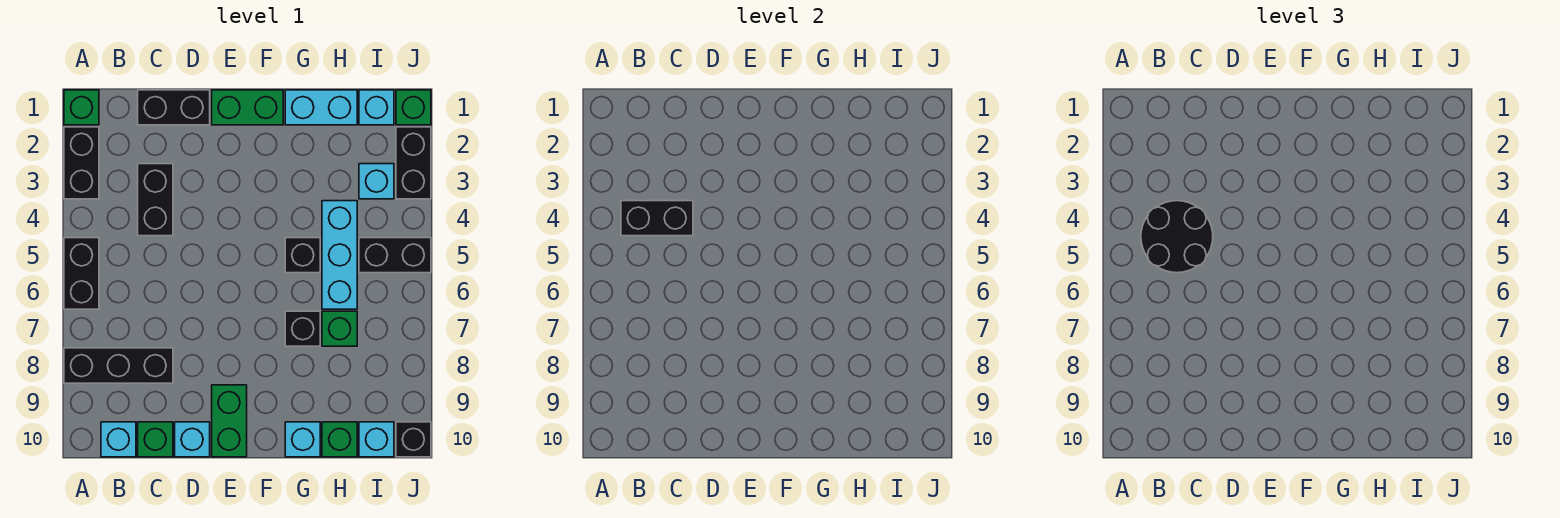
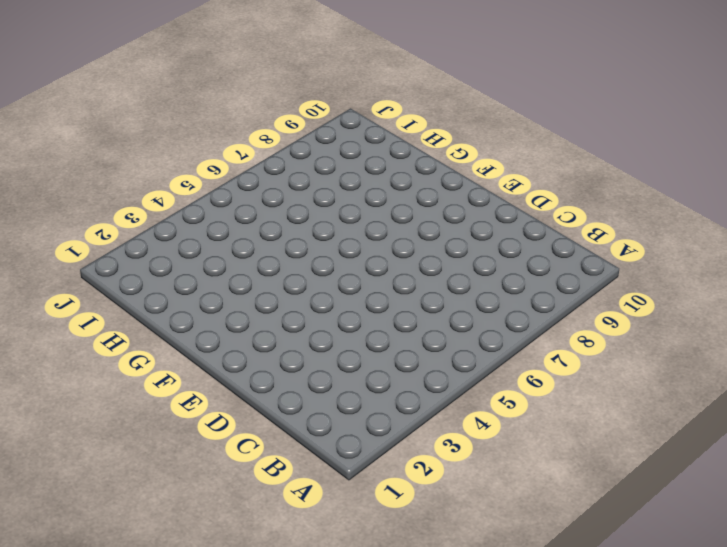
none -> green 1x1 brick [64,90,99,125]
none -> black 1x2 brick [64,127,99,199]
none -> black 1x2 brick [64,238,99,309]

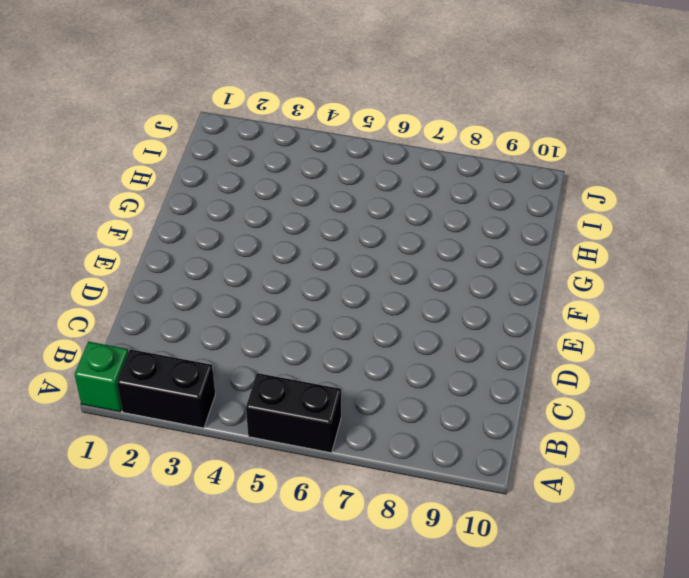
none -> black 1x3 brick [64,348,173,383]
none -> cyan 1x1 brick [101,422,136,457]
none -> black 1x2 brick [138,90,210,125]

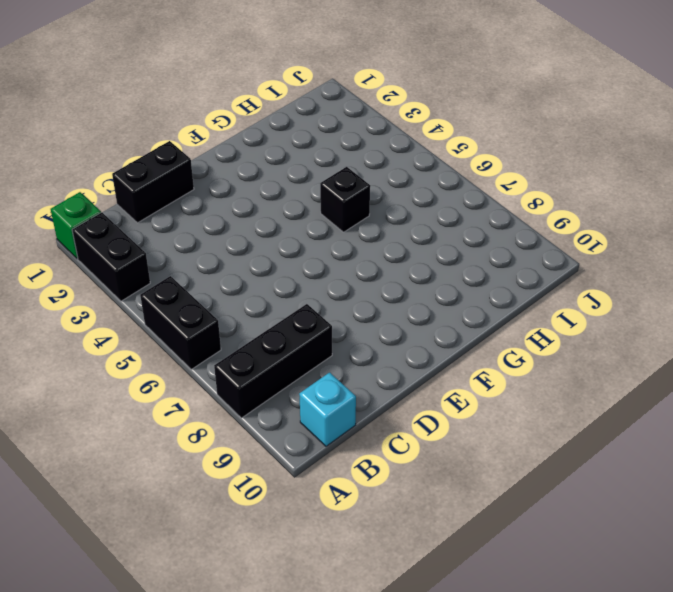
none -> black 1x2 brick [138,164,173,236]
none -> green 1x1 brick [138,422,173,457]
none -> cyan 1x1 brick [175,422,210,457]

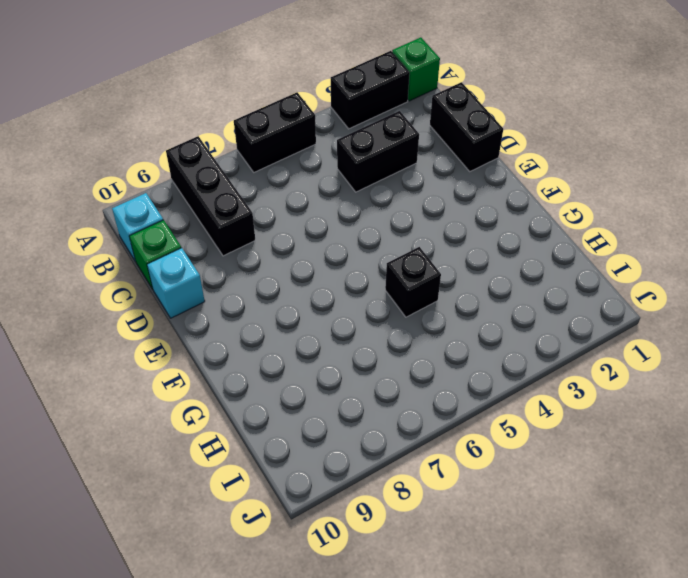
none -> green 1x2 brick [212,90,283,125]
none -> green 1x2 brick [212,385,247,457]
none -> cyan 1x2 brick [285,90,357,125]

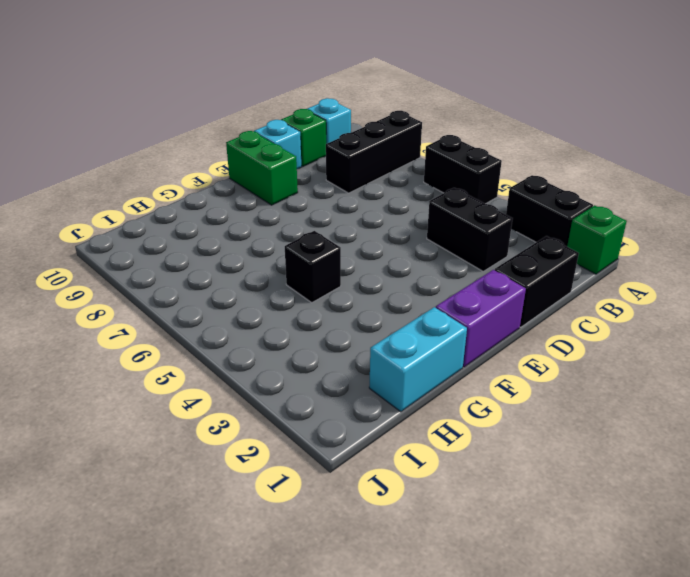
purple 1x2 brick [436,270,526,367] -> green 1x2 brick [212,90,283,125]
none -> black 1x1 brick [285,311,320,346]
none -> cyan 1x1 brick [285,422,320,457]
none -> cyan 1x3 brick [322,201,357,309]

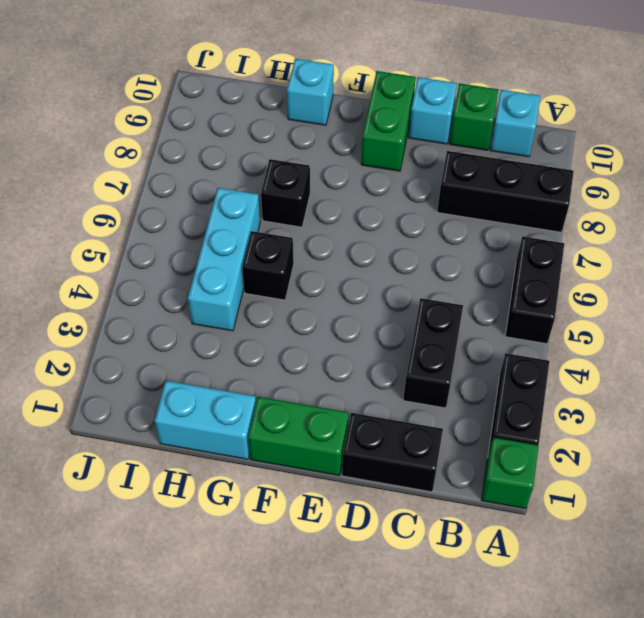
none -> green 1x1 brick [322,311,357,346]
none -> green 1x1 brick [322,422,357,457]
none -> cyan 1x1 brick [359,90,394,125]

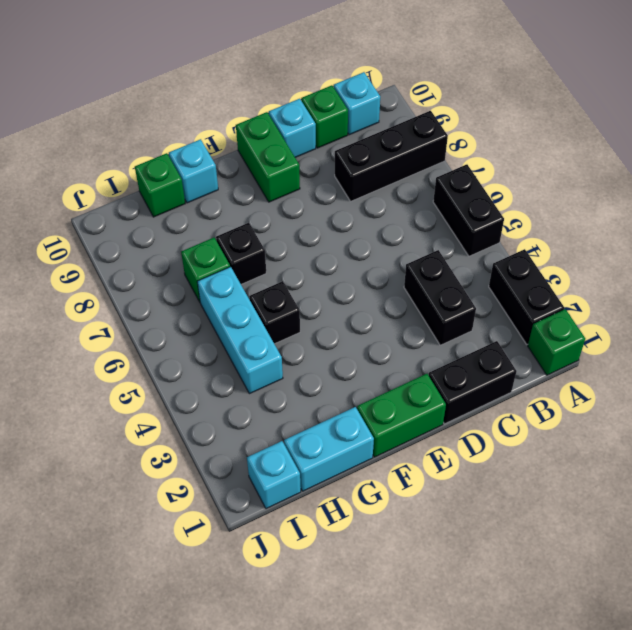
none -> cyan 1x1 brick [359,164,394,199]
none -> black 1x2 brick [359,238,431,273]
none -> cyan 1x1 brick [359,422,394,457]

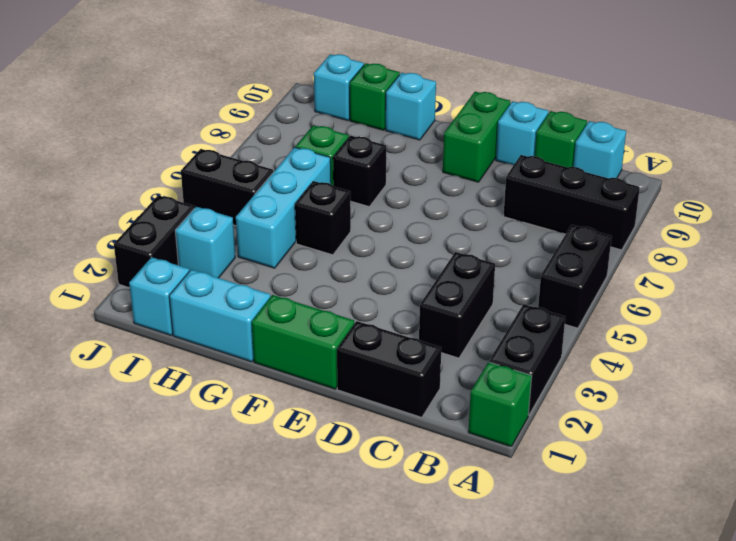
none -> green 1x1 brick [396,90,431,125]
none -> black 1x1 brick [396,422,431,457]
none -> black 1x2 brick [621,201,693,236]

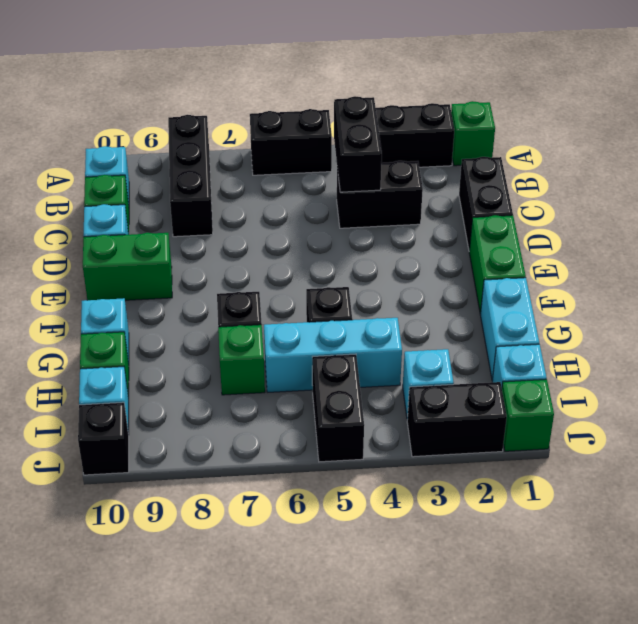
none -> black 2x2 round brick [1141,201,1213,273]

